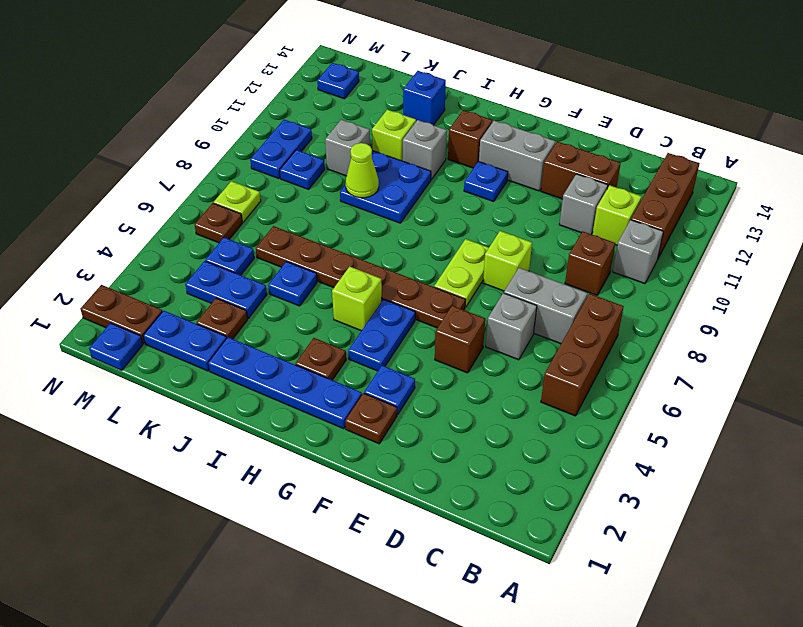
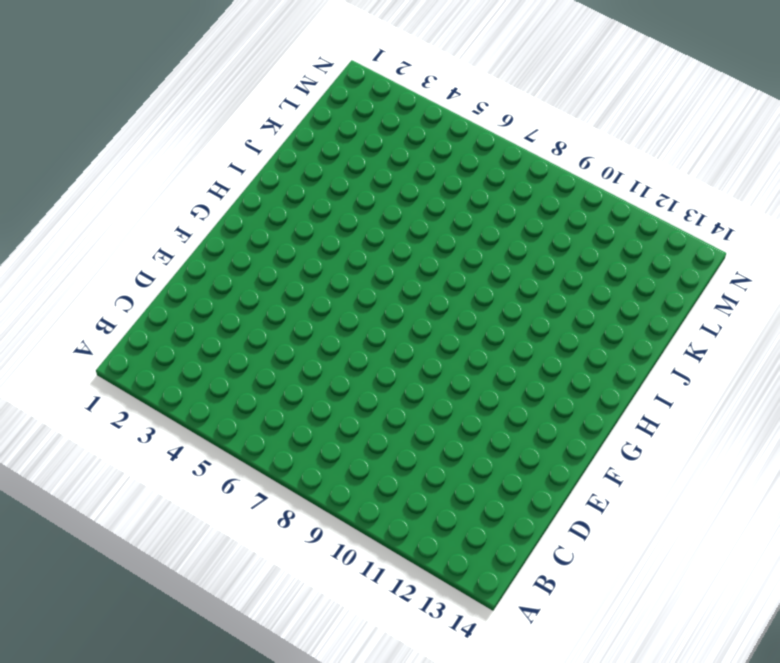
none -> brown 1x3 brick [541,294,624,416]
none -> grey 1x1 brick [613,220,663,284]
none -> brown 1x3 brick [631,153,700,260]
none -> grey 1x2 brick [504,268,587,344]

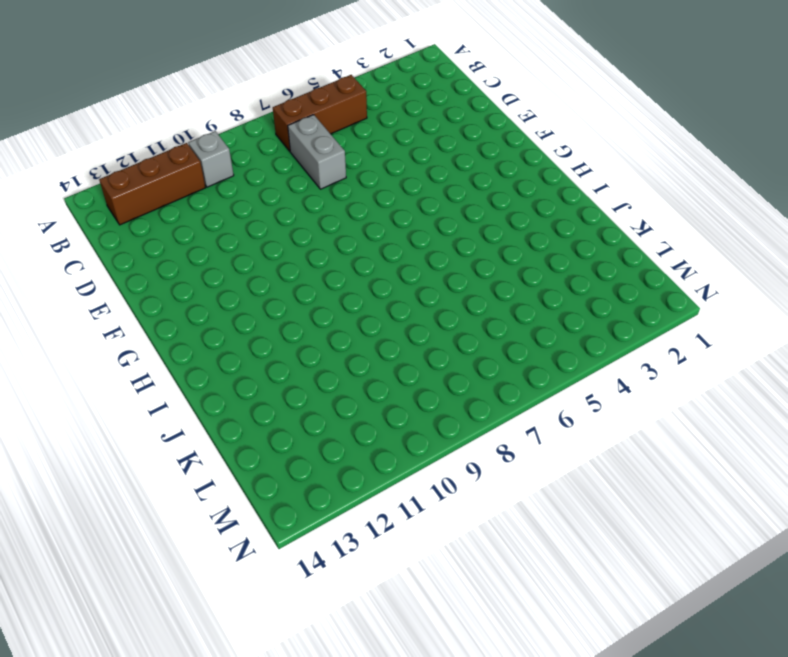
none -> brown 1x1 brick [565,232,615,295]
none -> lime 1x1 brick [592,185,642,245]
none -> grey 1x1 brick [486,293,537,360]
none -> grey 1x1 brick [559,174,608,234]

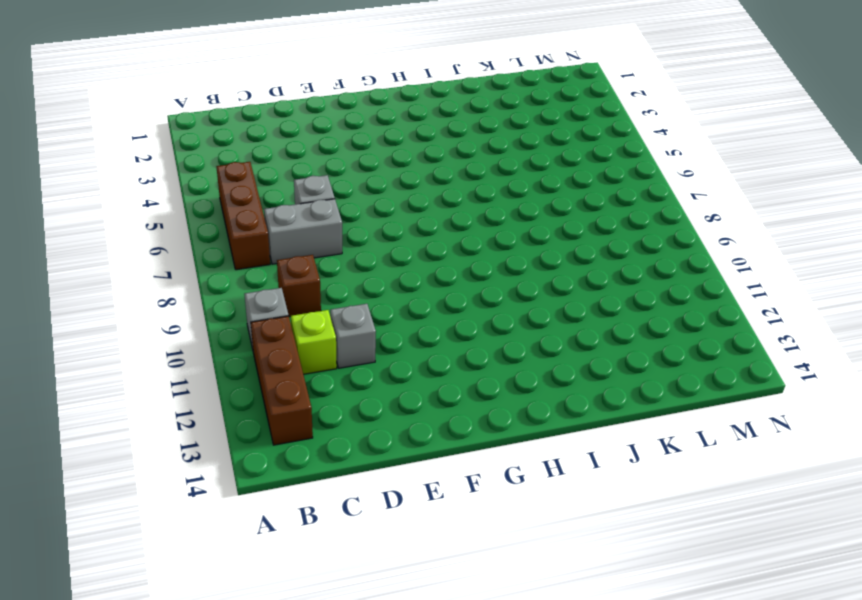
none -> brown 1x2 brick [541,142,621,199]
none -> brown 1x1 brick [435,306,485,373]
none -> lime 1x1 brick [483,231,532,291]
none -> brown 1x1 plate [345,393,397,444]

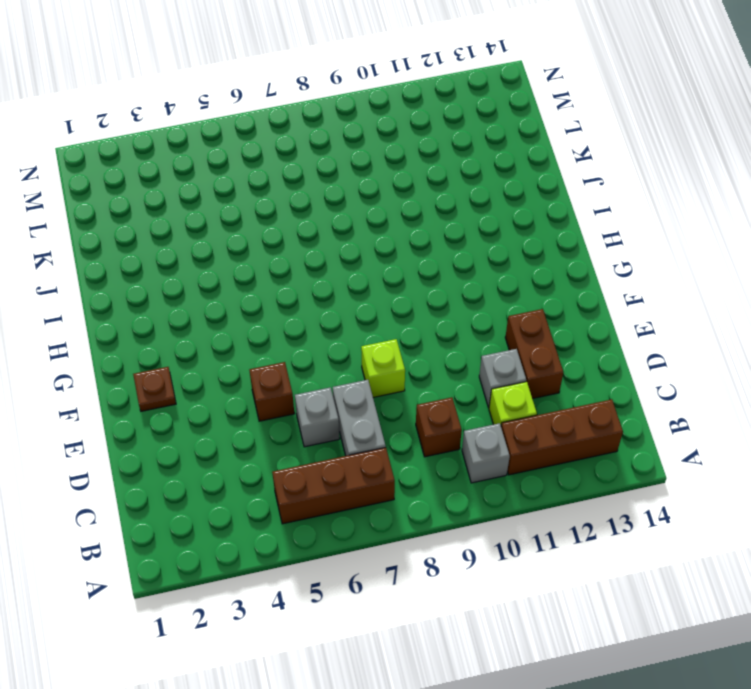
none -> blue 1x1 plate [364,366,415,415]
none -> brown 1x6 plate [256,226,466,328]
none -> lime 1x2 plate [434,239,489,307]
none -> grey 1x2 brick [479,121,556,191]

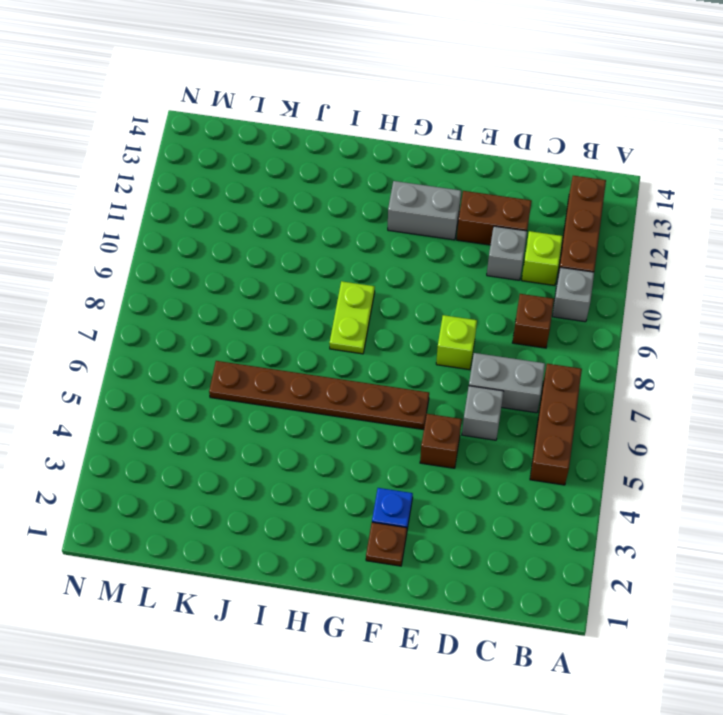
lime 1x2 plate [329,281,375,354] -> lime 1x2 plate moved to [434,239,489,307]
none -> blue 1x4 plate [208,337,362,429]
none -> blue 1x2 plate [348,299,415,371]
none -> blue 1x1 plate [464,162,508,202]
none -> brown 1x1 plate [295,338,346,380]

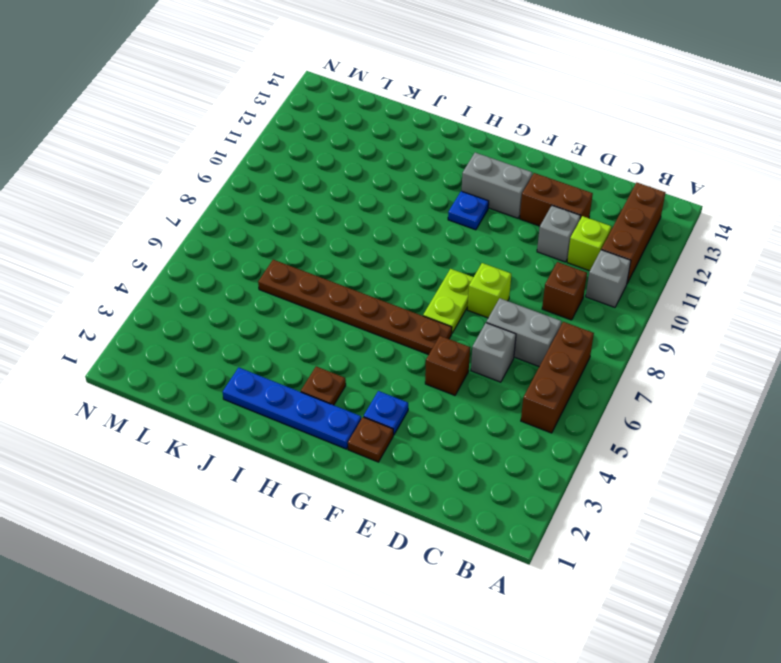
none -> blue 1x2 plate [348,299,415,371]
none -> lime 1x1 brick [332,267,382,331]
none -> brown 1x1 brick [448,110,492,168]
none -> blue 2x2 plate [340,150,431,223]

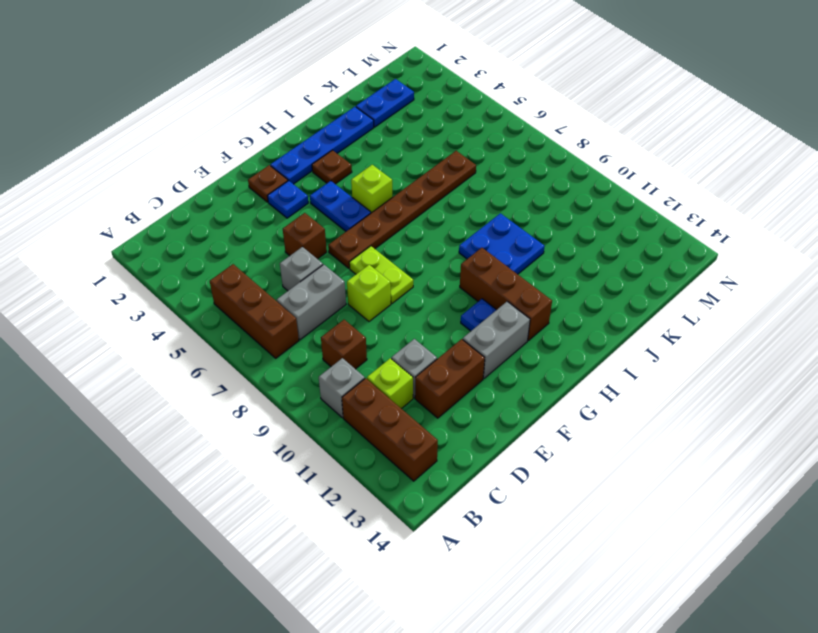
brown 1x3 brick [460,248,552,341] -> brown 1x1 brick [448,110,492,168]
none -> grey 1x1 brick [403,120,447,180]
none -> blue 1x1 plate [268,262,317,306]
none -> lime 1x1 brick [372,110,416,161]
none -> blue 1x1 brick [403,71,446,125]

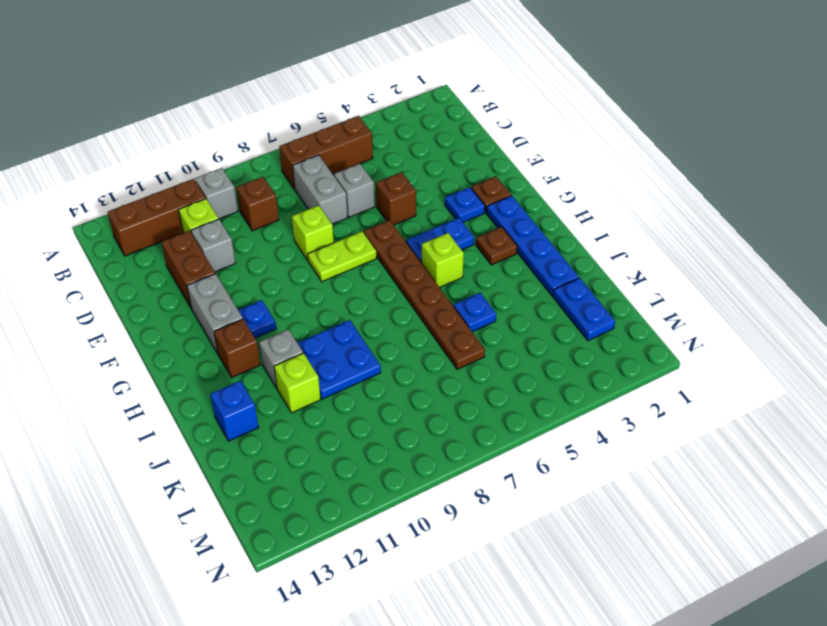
none -> brown 1x1 plate [197,298,248,339]
none -> blue 1x2 plate [185,261,267,318]
none -> grey 1x1 brick [325,120,370,176]
none -> blue 1x1 plate [205,238,254,275]

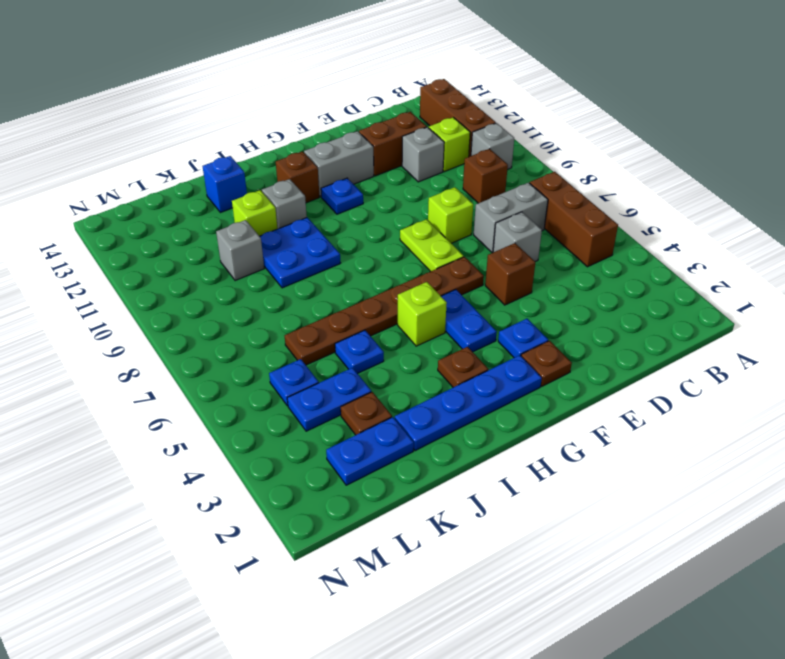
none -> blue 1x1 plate [280,150,325,189]
none -> blue 1x1 plate [89,323,143,370]
none -> brown 1x2 plate [81,285,162,344]
none -> brown 1x1 plate [195,203,242,243]

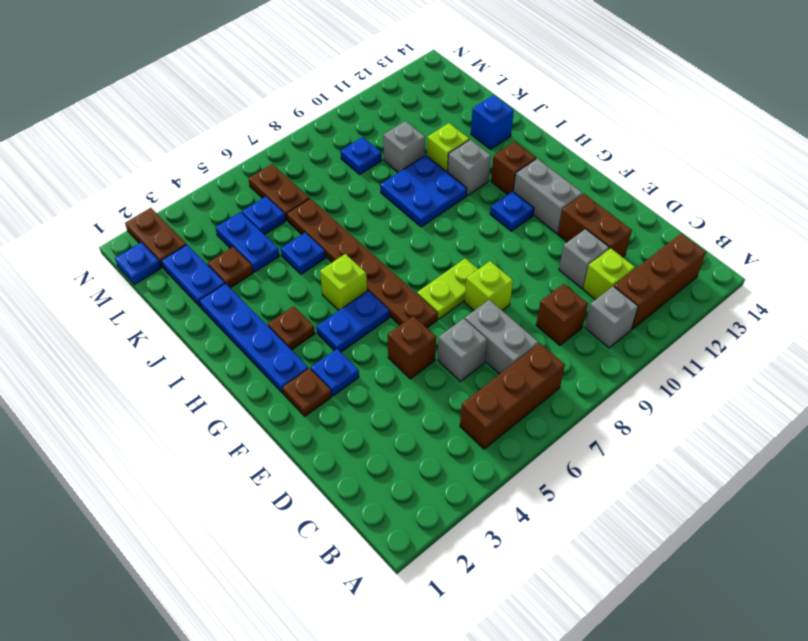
brown 1x2 plate [248,164,310,220] -> brown 1x1 plate [195,203,242,243]
none -> lime 1x1 plate [214,181,261,222]
none -> blue 1x2 plate [250,120,312,179]
none -> blue 1x1 plate [317,63,359,99]
none -> lime 1x1 cone [346,143,379,198]

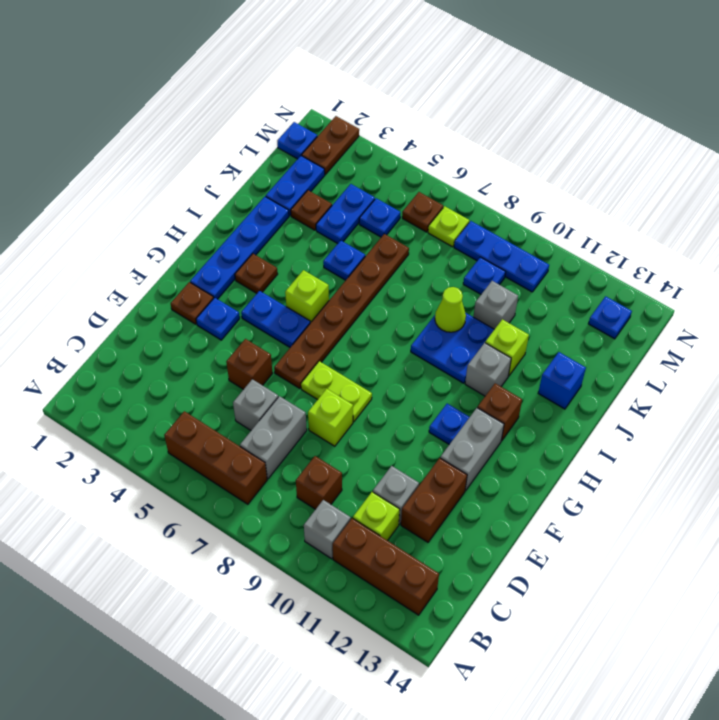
blue 1x3 plate [454,221,549,292] -> blue 1x2 plate [250,120,312,179]

